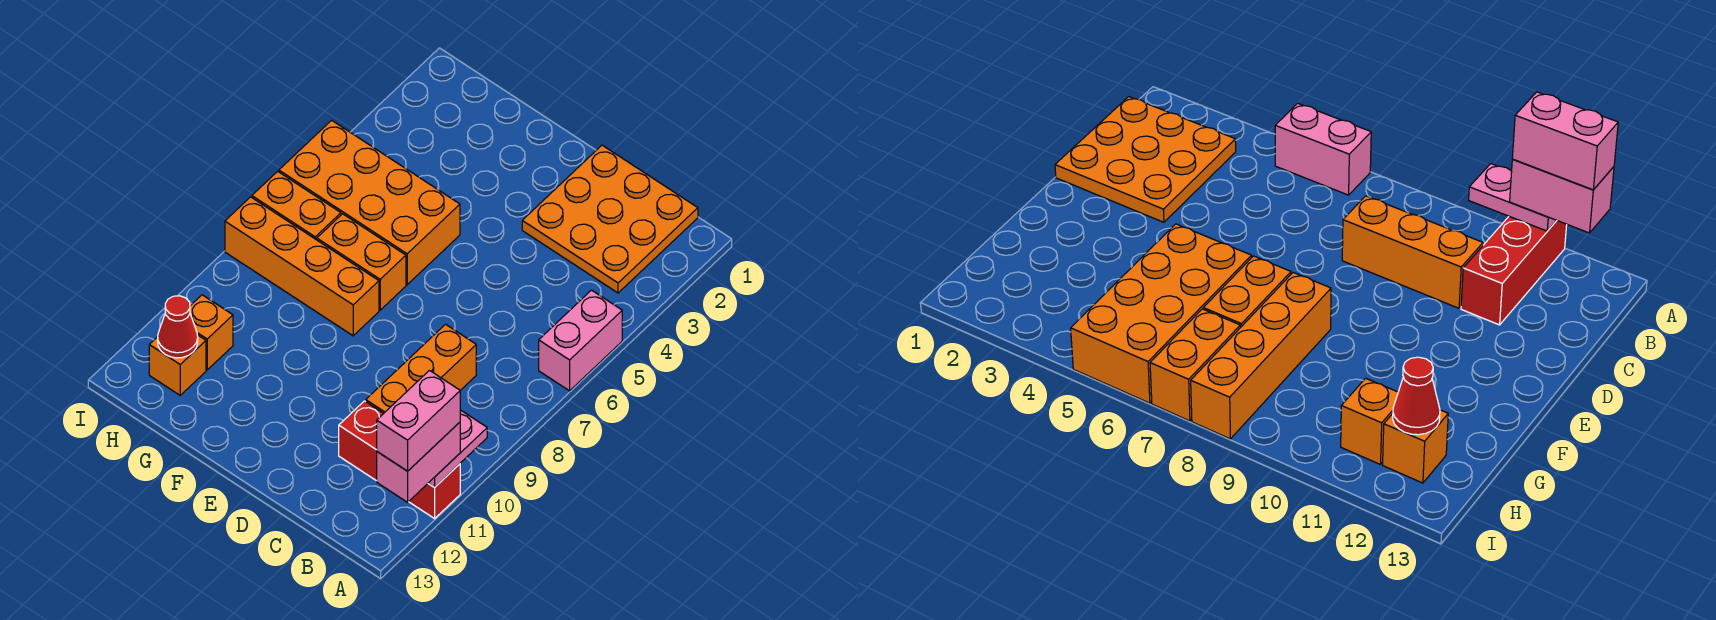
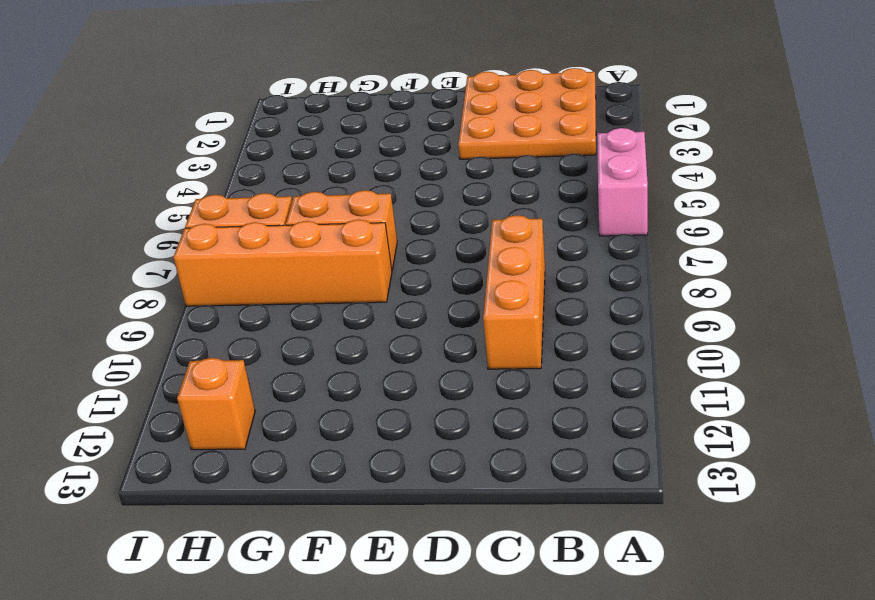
none -> red 1x3 brick [339,401,460,519]
none -> orange 2x4 brick [279,120,460,285]
none -> orange 1x1 brick [190,295,233,370]

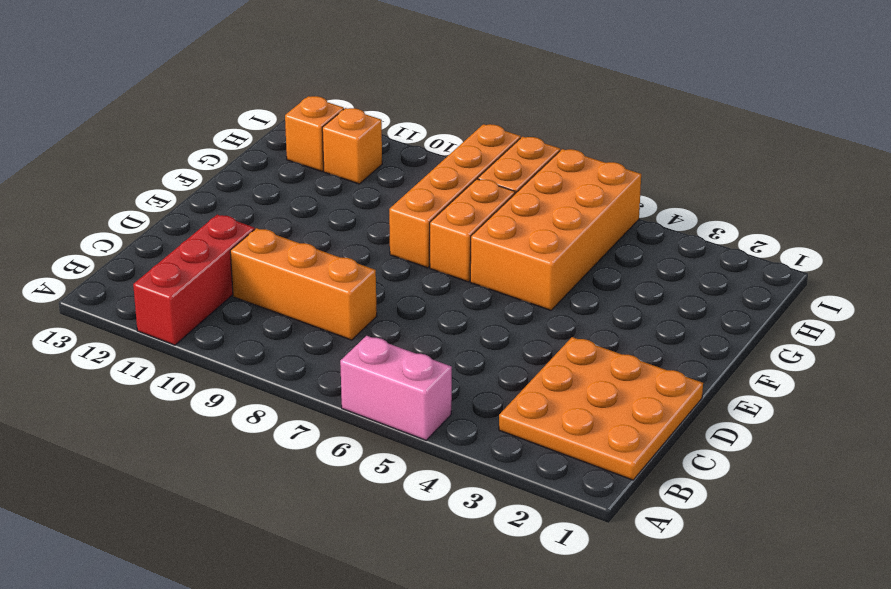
none -> pink 1x2 plate [428,410,487,487]
none -> red 1x1 cone [158,296,198,358]
none -> pink 1x2 brick [377,422,460,502]

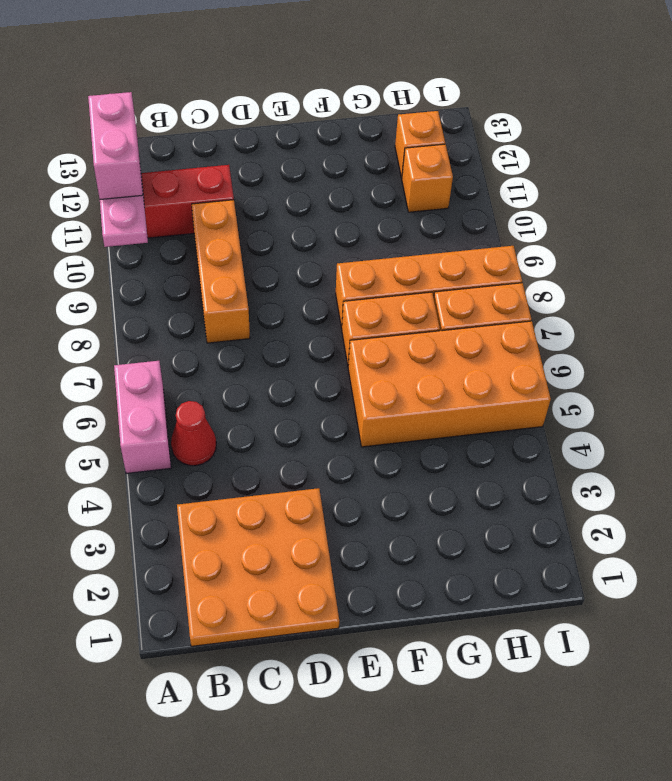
red 1x1 cone [171,401,216,466] -> red 1x1 cone moved to [158,296,198,358]
none -> pink 1x2 brick [377,370,460,471]

